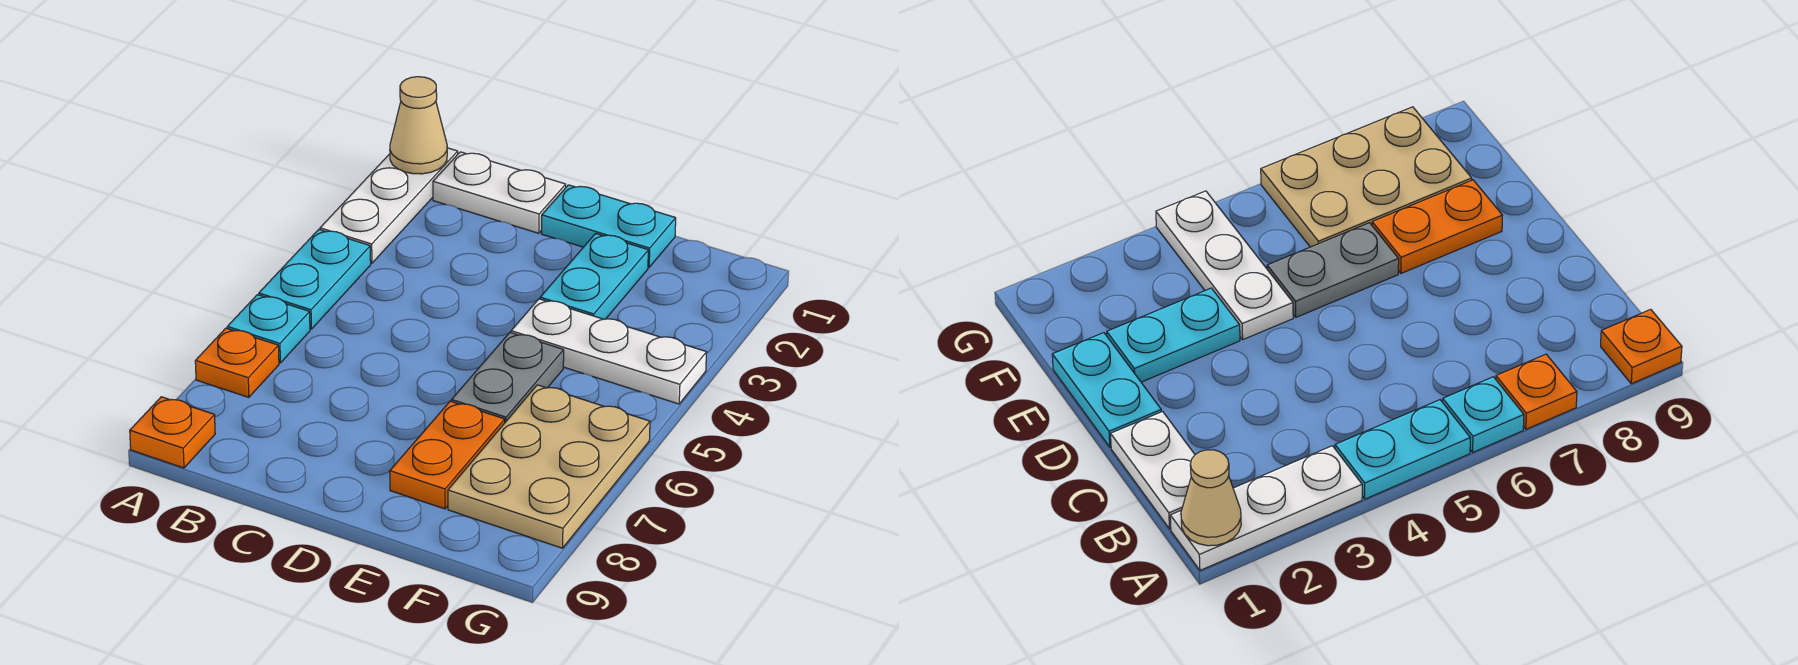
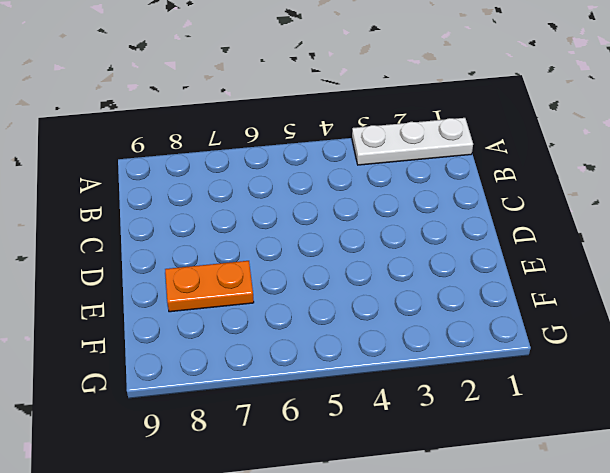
none -> cyan 1x2 plate [259,230,371,329]
none -> cyan 1x1 plate [227,295,310,363]
none -> orange 1x1 plate [195,328,279,397]

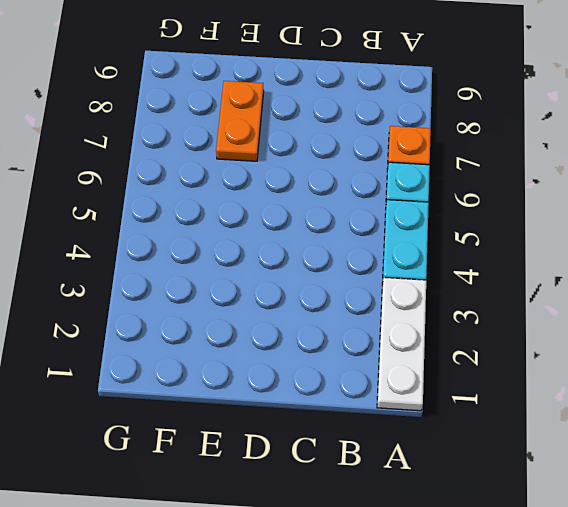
none -> orange 1x1 plate [130,397,215,468]
none -> white 1x2 plate [433,152,566,233]
none -> cyan 1x2 plate [542,185,676,267]

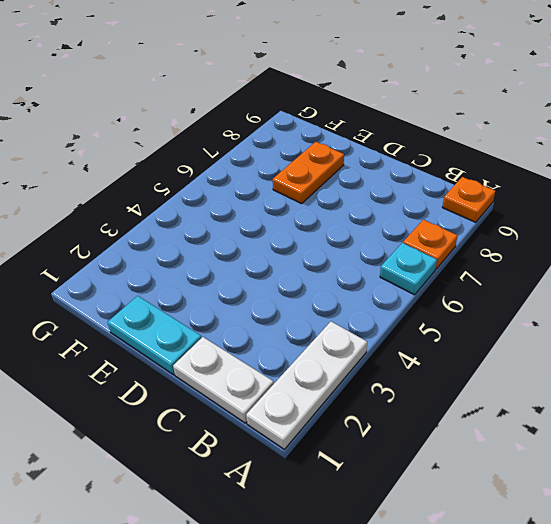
none -> cyan 1x2 plate [259,230,371,329]
none -> cyan 1x2 plate [540,234,648,319]
none -> white 1x3 plate [511,299,707,404]

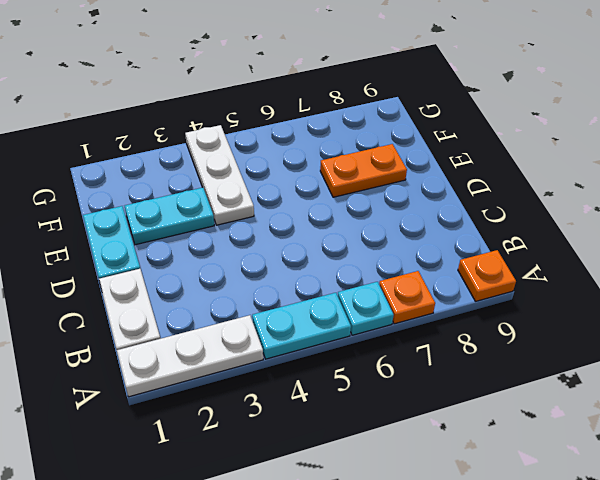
none -> grey 1x2 plate [452,333,564,422]
none -> tan 2x3 plate [448,385,650,548]
none -> tan 1x1 cone [390,77,447,174]

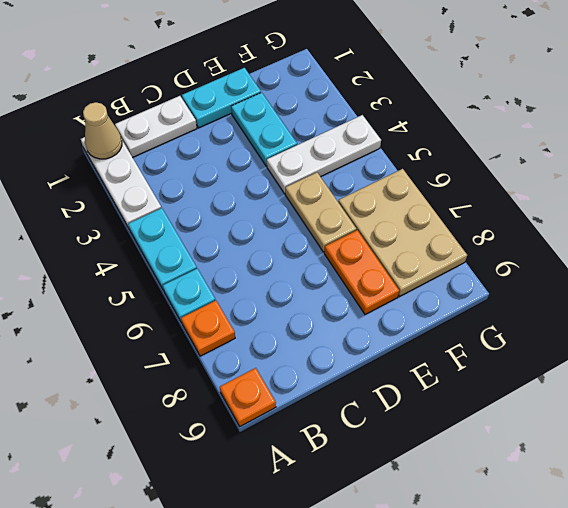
tan 1x2 plate [285,172,356,252] -> grey 1x2 plate [452,333,564,422]

